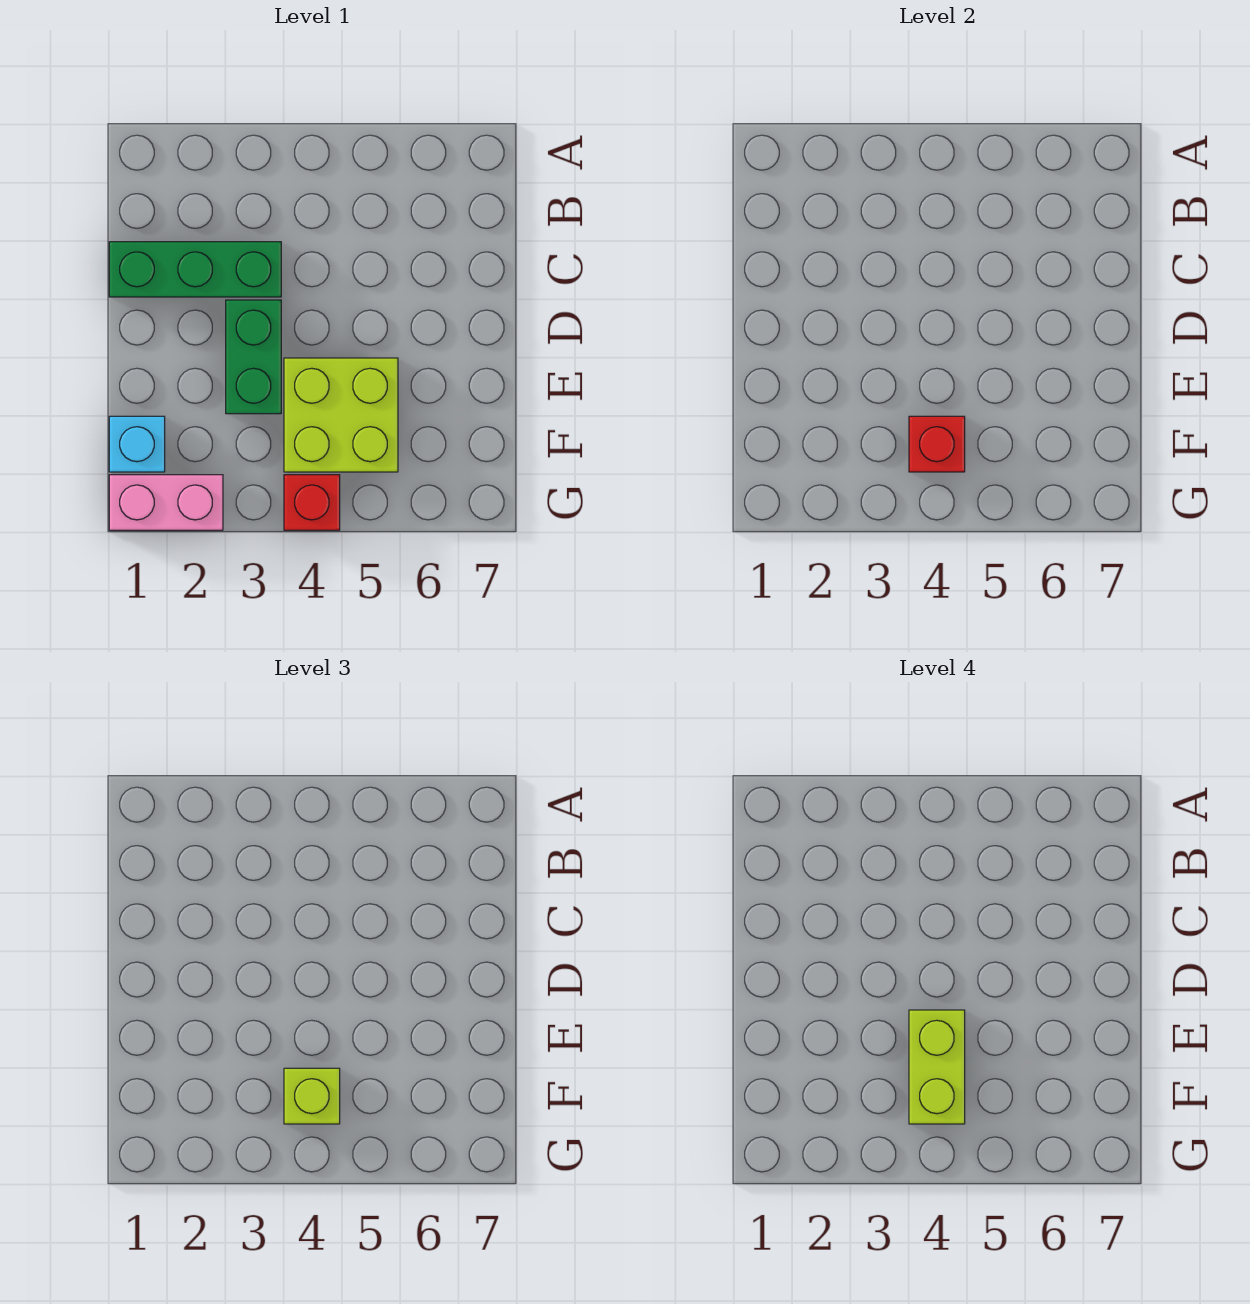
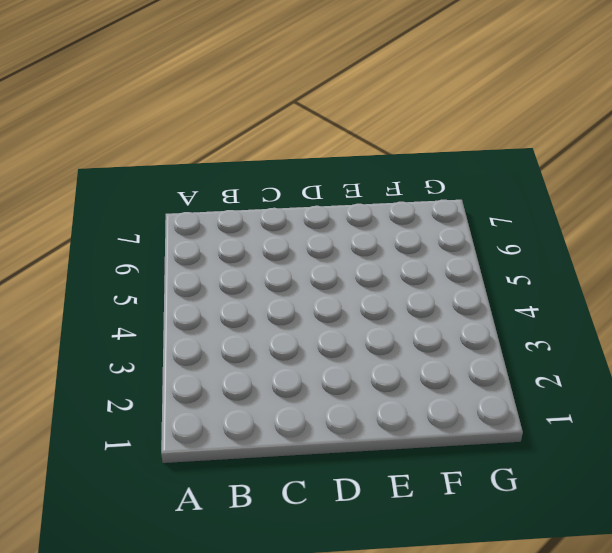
none -> green 1x3 brick [109,242,281,297]
none -> green 1x2 brick [226,300,281,414]

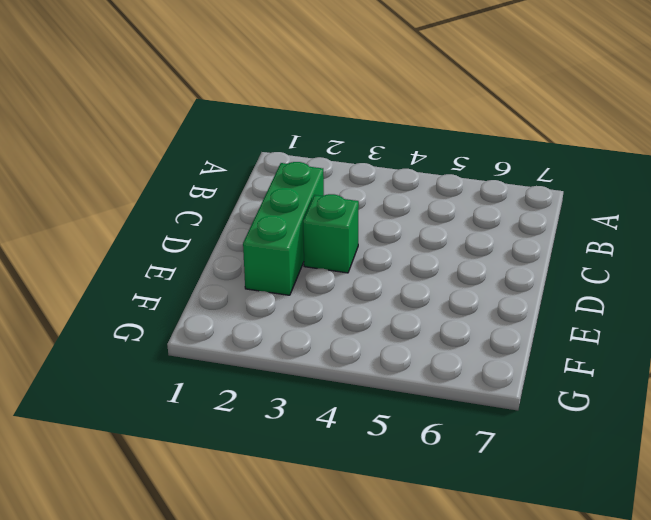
green 1x3 brick [243,162,324,295] -> green 1x3 brick turned to [109,242,281,297]
green 1x1 brick [303,194,359,273] -> green 1x2 brick [226,300,281,414]
none -> lime 2x2 brick [284,358,398,472]
none -> cyan 1x1 brick [109,416,165,472]

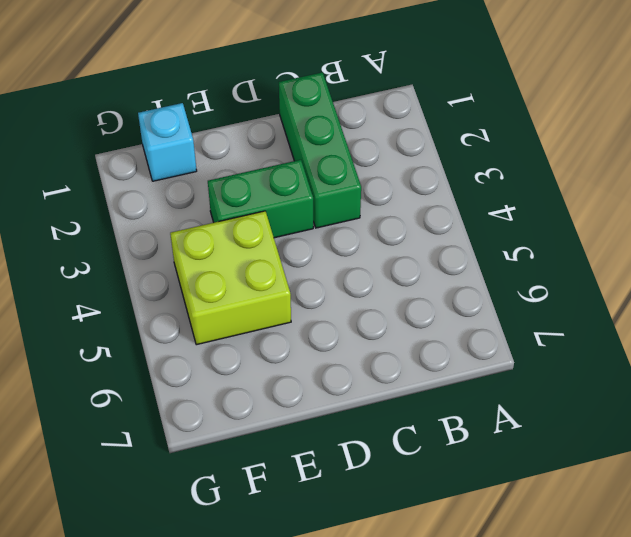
none -> pink 1x2 brick [109,475,223,530]
none -> red 1x1 brick [284,475,340,530]

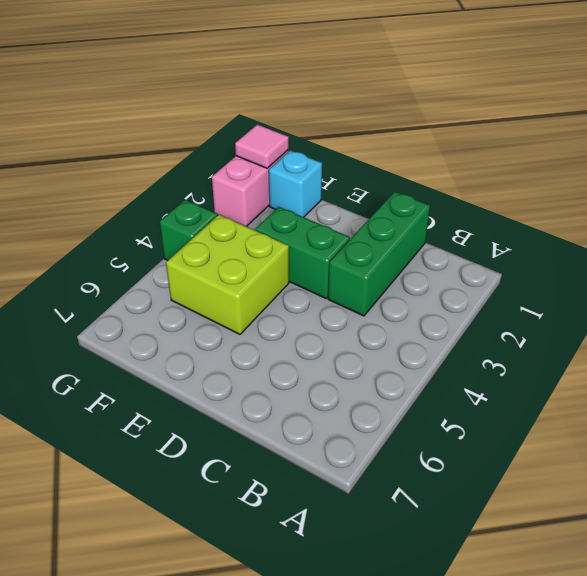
pink 1x1 tile [235,124,289,168] -> none
green 1x1 brick [160,200,218,260] -> red 1x1 brick [284,475,340,530]
none -> red 1x1 brick [909,416,965,472]
none -> lime 1x1 brick [284,1068,340,1124]

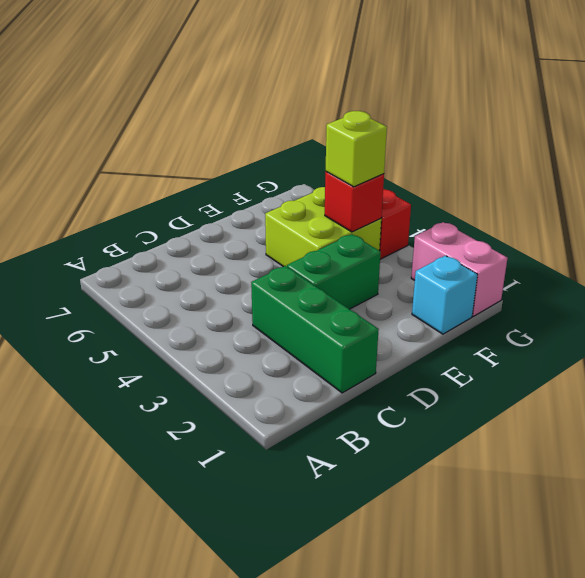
none -> lime 1x2 brick [909,1010,965,1124]

